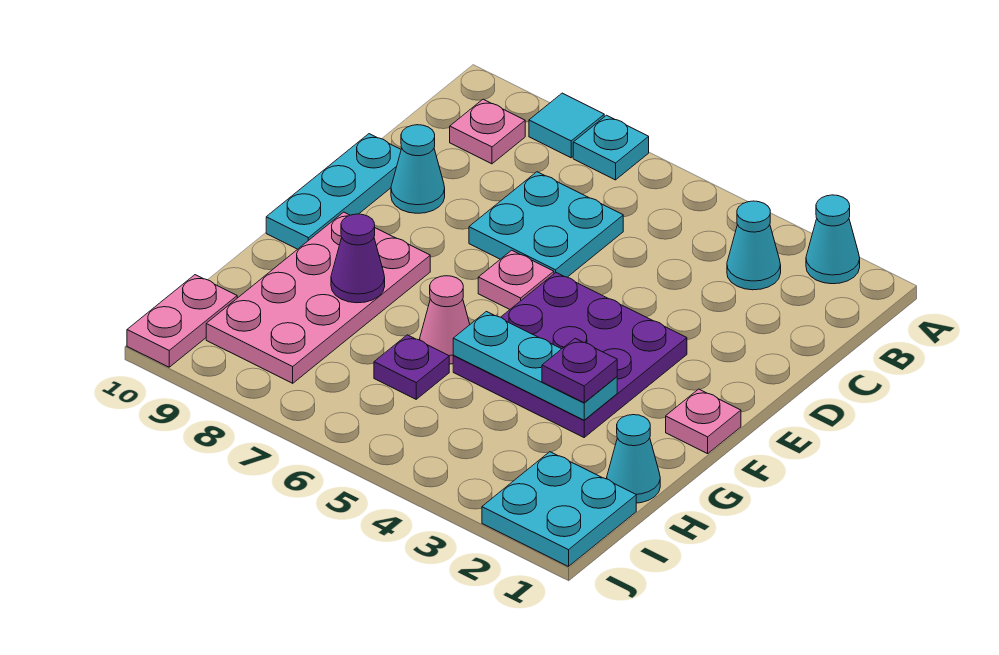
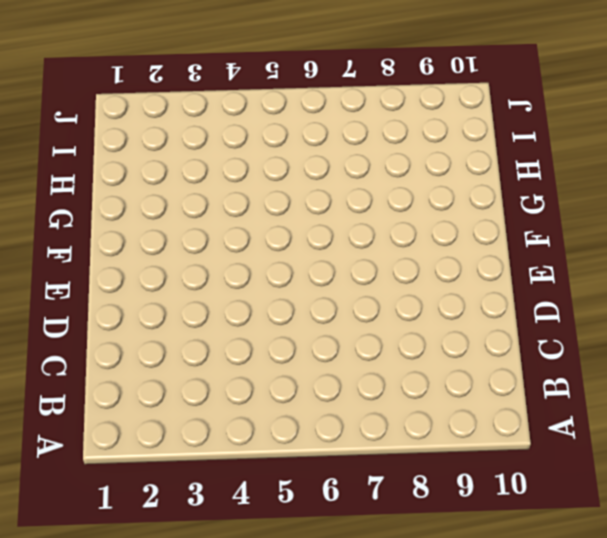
none -> cyan 1x1 cone [806,195,860,284]
none -> cyan 1x1 plate [573,115,649,180]
none -> cyan 1x1 tile [529,93,604,158]

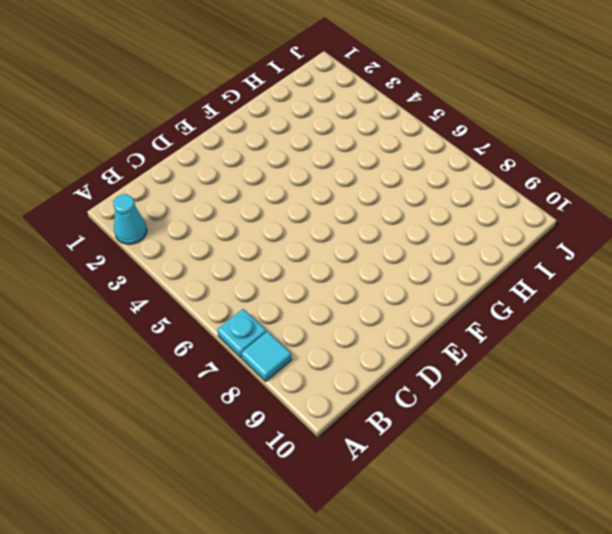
none -> cyan 1x1 cone [727,201,781,290]
none -> pink 1x1 plate [450,99,525,164]
none -> cyan 2x2 plate [469,172,623,277]

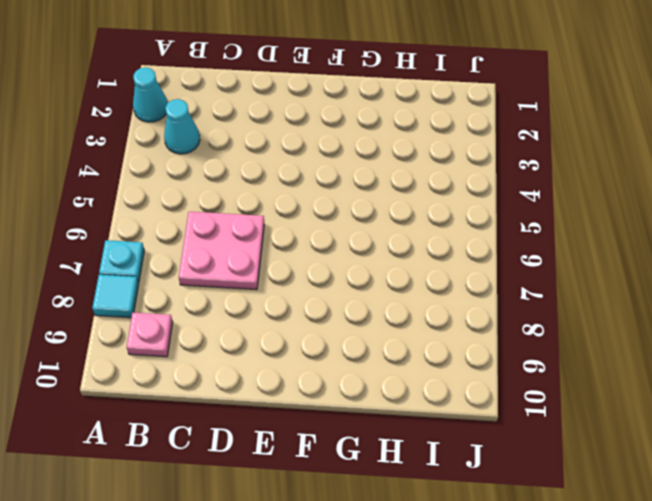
pink 2x2 plate [179,212,264,290] -> cyan 2x2 plate [469,172,623,277]
none -> cyan 1x1 cone [391,125,445,213]
none -> cyan 1x3 plate [266,134,401,249]
none -> purple 3x3 plate [453,273,687,437]

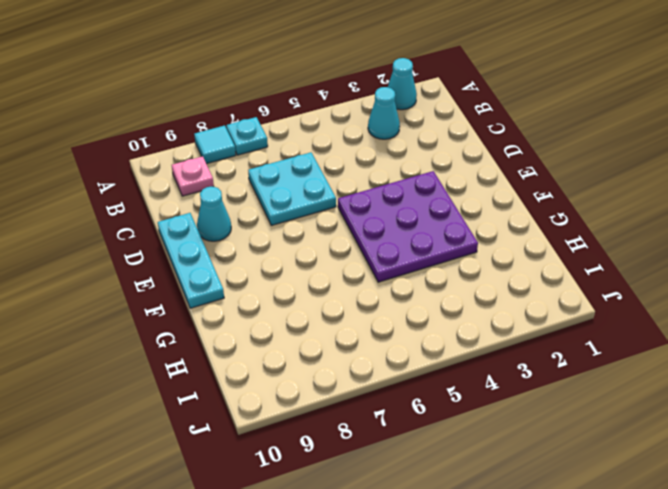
none -> pink 1x1 plate [478,250,554,309]
none -> pink 1x1 plate [666,389,741,454]
none -> pink 2x4 plate [206,212,430,383]

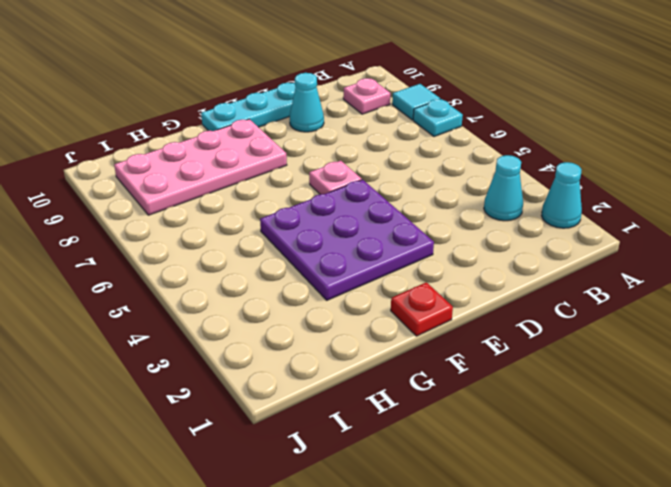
red 1x1 plate [391,282,453,336] -> pink 1x1 plate [666,389,741,454]
none -> cyan 2x2 plate [469,172,623,277]
none -> pink 1x1 cone [420,276,470,364]
none -> cyan 1x1 cone [607,415,660,503]

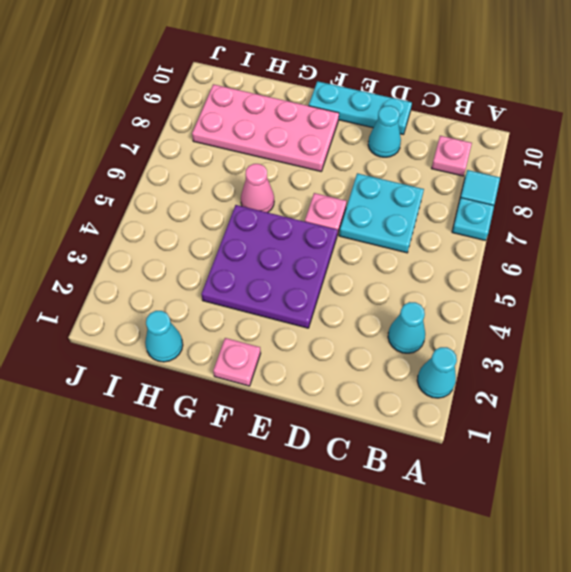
none -> purple 1x1 plate [374,335,449,399]
none -> cyan 2x2 plate [482,452,636,567]
none -> pink 1x2 plate [127,275,237,367]

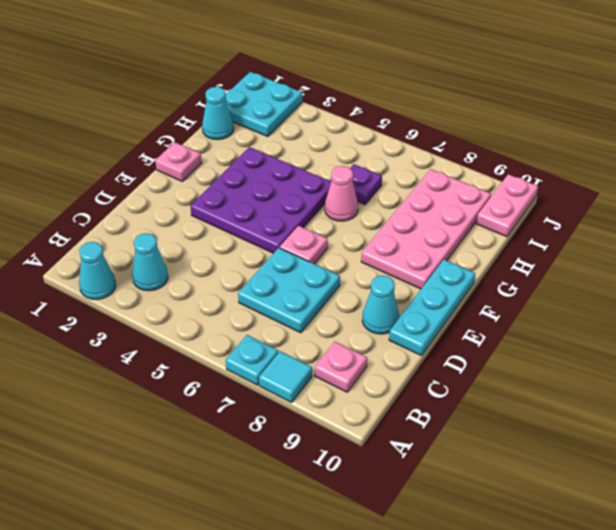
none -> cyan 1x3 plate [453,312,617,420]
none -> purple 1x1 cone [331,214,385,303]
none -> purple 1x1 plate [542,338,617,403]

